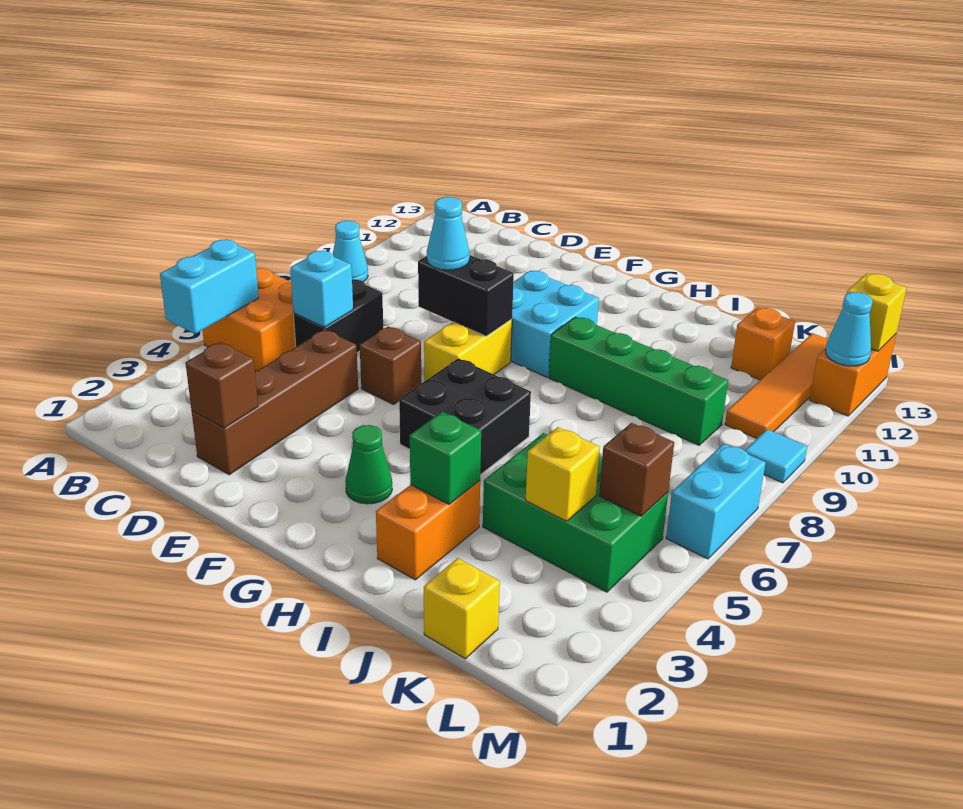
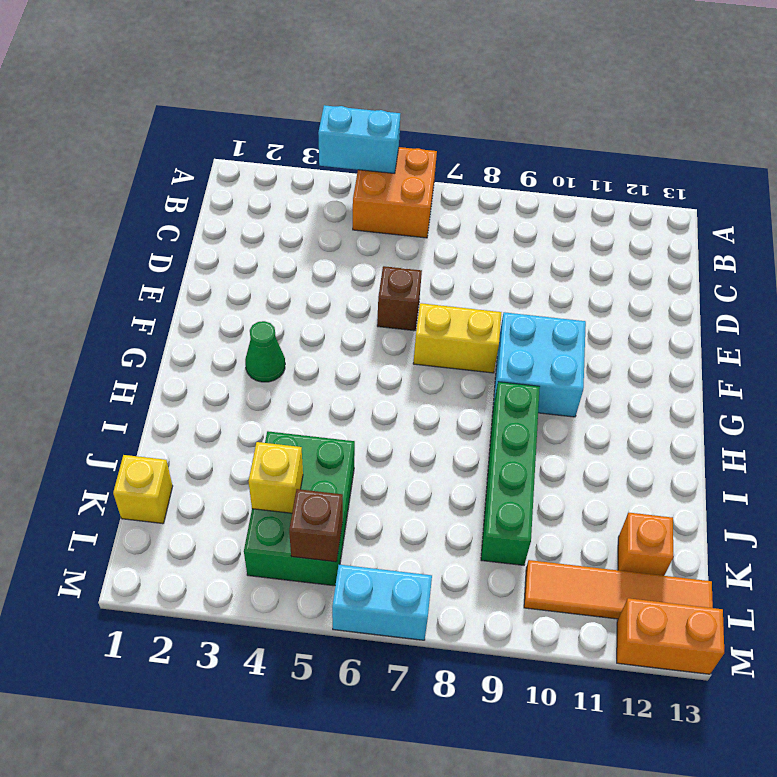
none -> cyan 1x1 cone [333,221,368,282]
none -> black 1x2 brick [293,279,383,352]
none -> brown 1x4 brick [192,330,358,475]

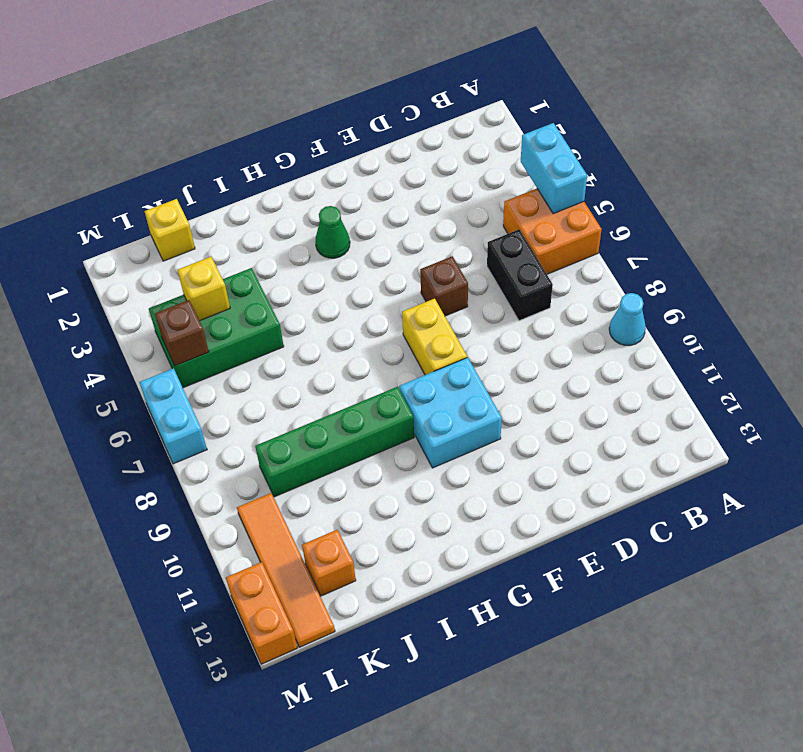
none -> brown 1x4 brick [192,330,358,475]
none -> black 2x2 brick [399,358,531,475]
none -> orange 1x2 brick [376,481,480,580]

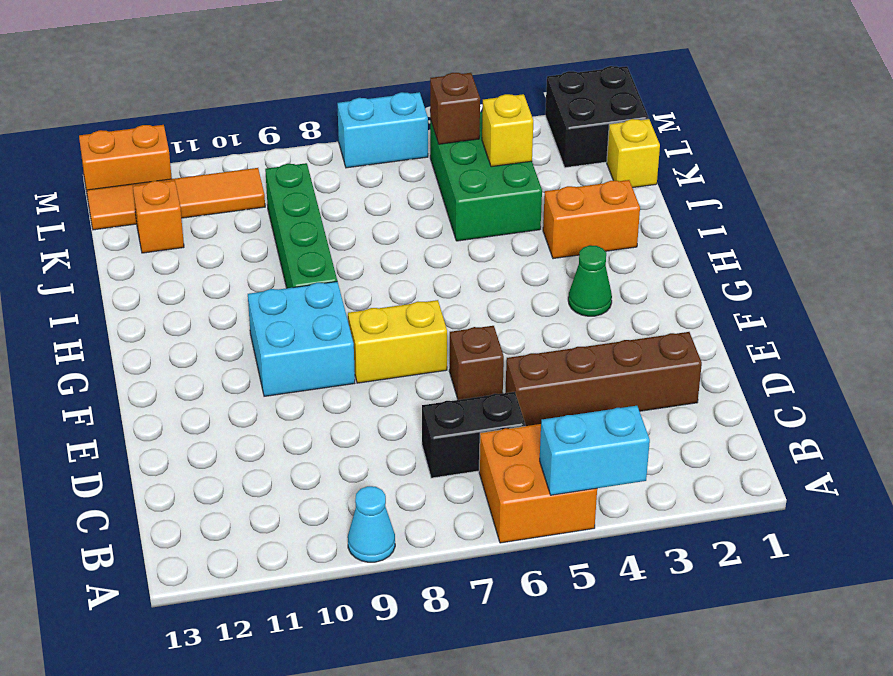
black 2x2 brick [545,66,649,168] -> black 2x2 brick moved to [399,358,531,475]
none -> cyan 1x1 tile [745,429,807,483]
none -> cyan 1x1 brick [290,251,353,327]
none -> brown 1x1 brick [186,342,258,428]

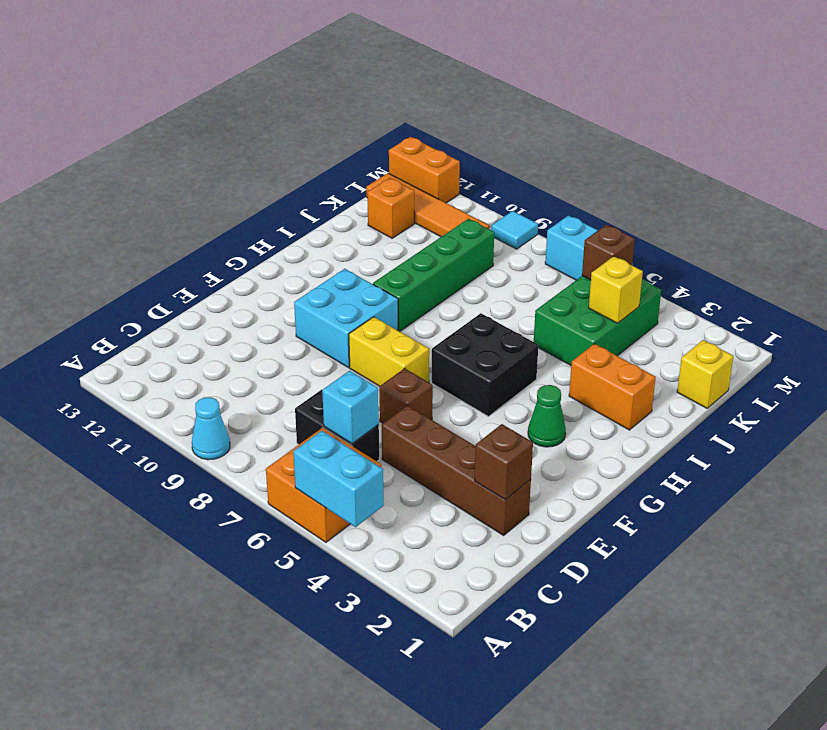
none -> black 1x2 brick [418,255,514,336]
none -> green 1x1 brick [410,412,481,504]
none -> cyan 1x1 cone [826,292,873,366]

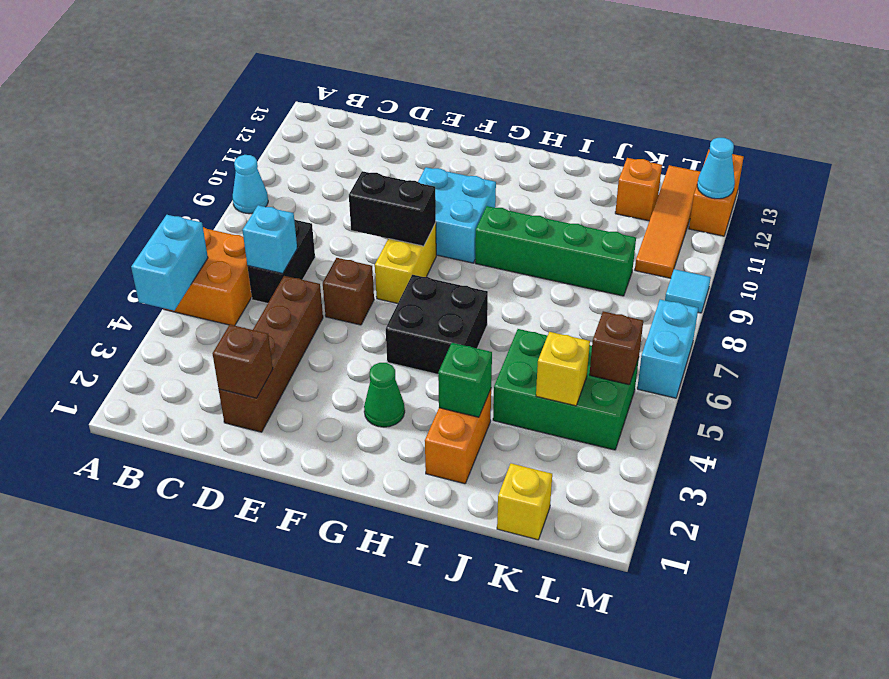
none -> yellow 1x1 brick [847,273,907,351]
none -> cyan 1x1 cone [427,197,470,270]

